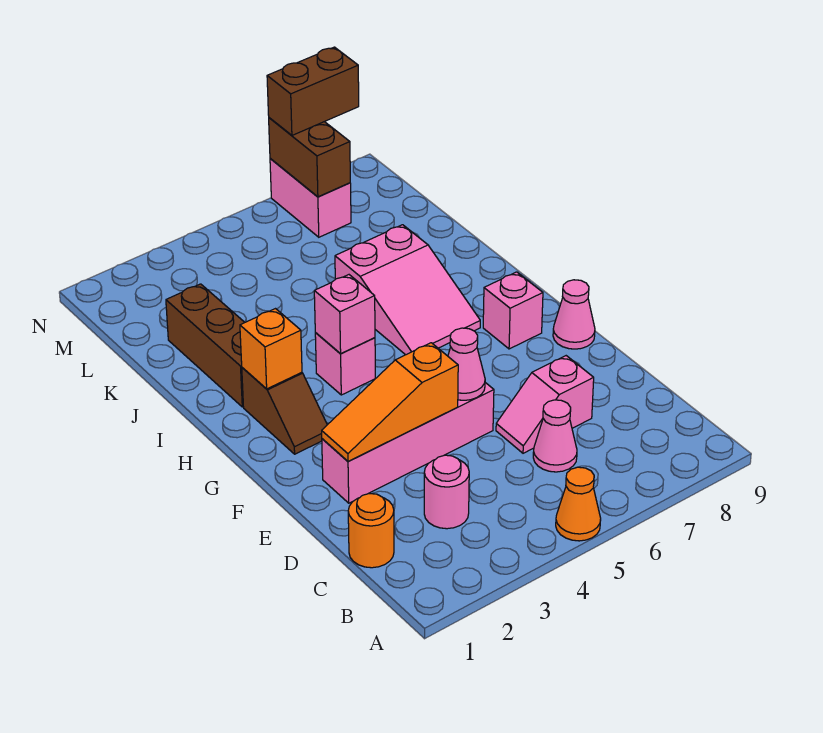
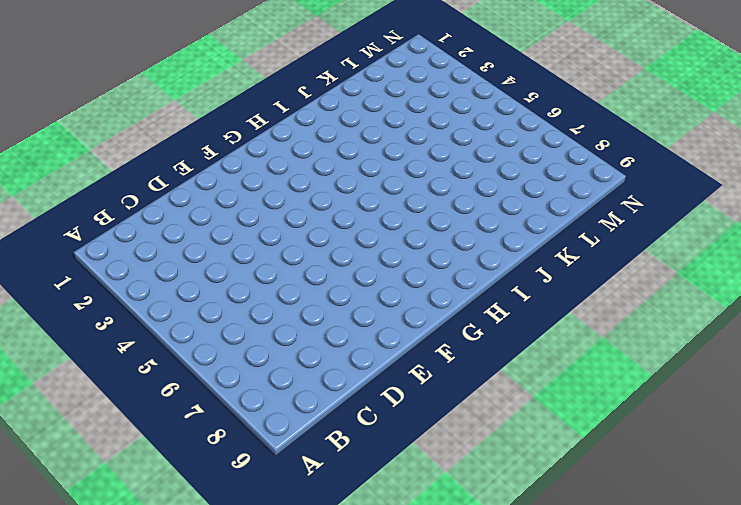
none -> orange 1x1 cone [556,467,601,541]
none -> orange 1x1 round brick [348,494,394,568]
none -> pink 1x1 round brick [424,455,469,529]

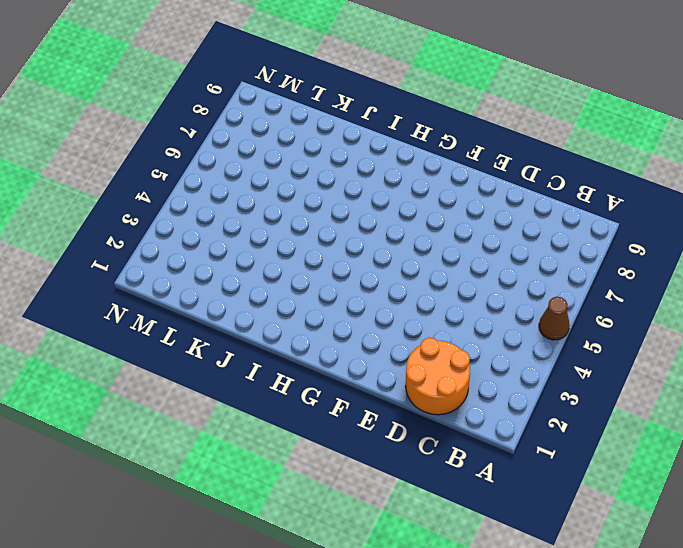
brown 1x1 cone [539,297,570,340] -> orange 1x1 cone [556,467,601,541]
orange 2x2 round brick [406,338,470,415] -> orange 1x1 round brick [348,494,394,568]
none -> pink 1x1 round brick [424,455,469,529]
none -> pink 1x1 cone [533,400,577,472]
none -> pink 1x2 slope [496,356,594,453]

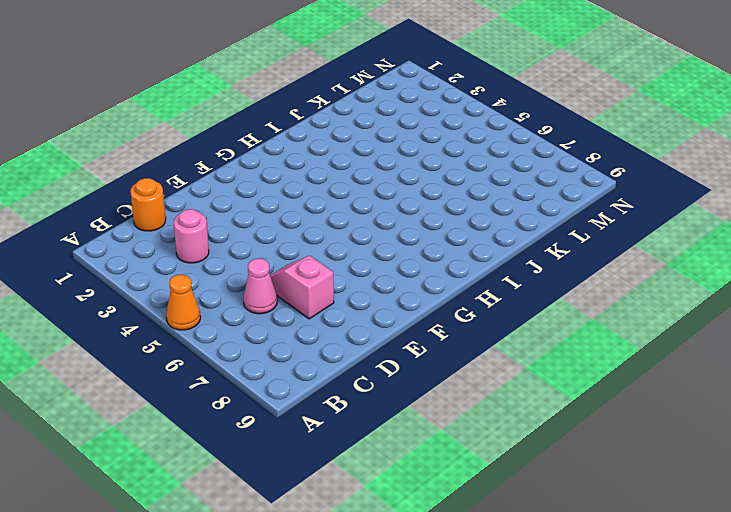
none -> pink 1x4 brick [322,383,494,503]
none -> pink 1x1 cone [553,280,595,349]
none -> brown 1x2 slope [242,368,327,454]

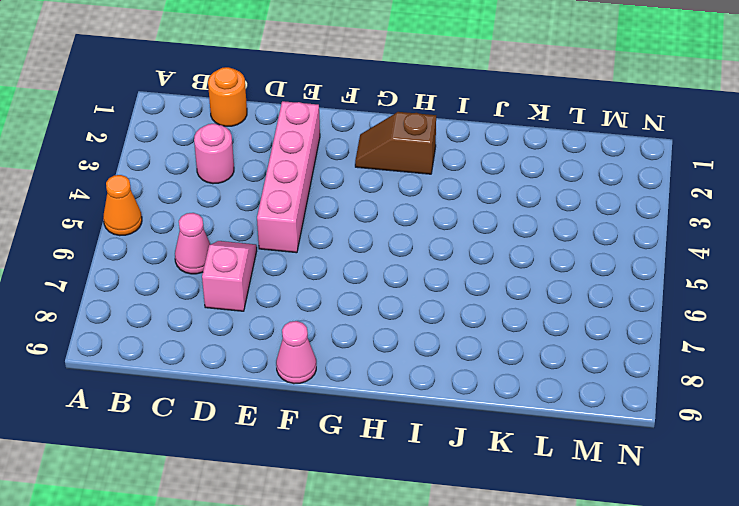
none -> pink 1x1 brick [483,272,543,349]
none -> pink 1x1 brick [315,333,375,395]
none -> pink 2x3 slope [335,225,480,355]

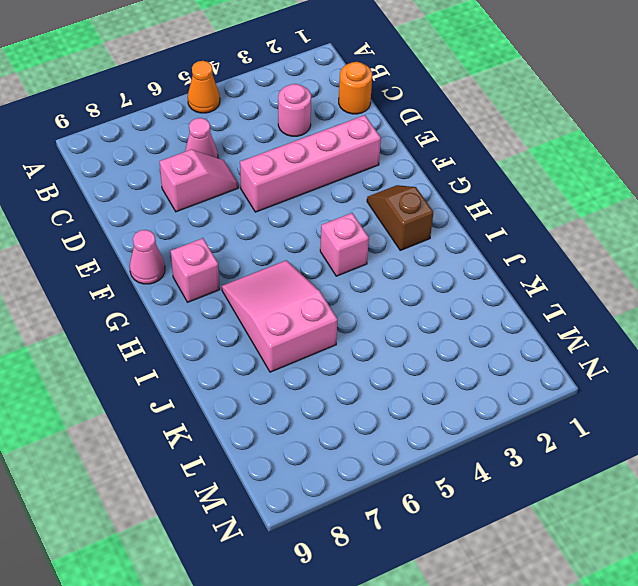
none -> brown 1x3 brick [166,284,245,407]
none -> pink 1x2 brick [270,158,351,237]
none -> orange 1x3 slope [322,343,458,462]

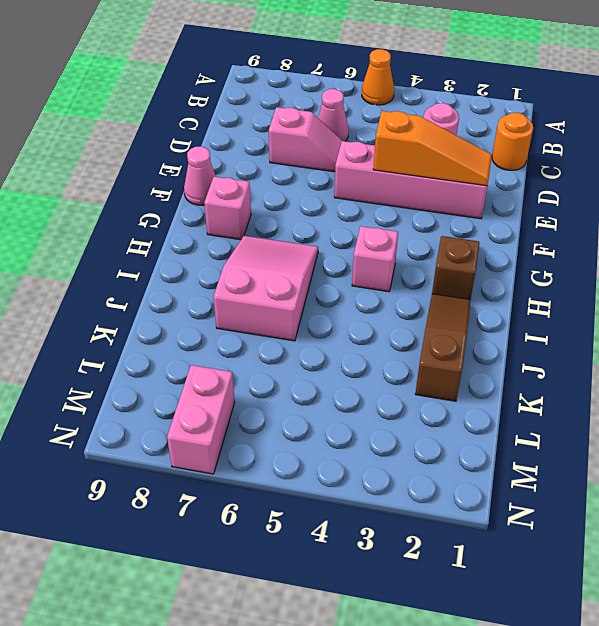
brown 1x3 slope [415,294,471,401] -> brown 1x3 brick [166,284,245,407]
none -> pink 1x1 cone [448,328,485,400]
none -> orange 1x1 brick [240,309,302,389]
none -> pink 1x1 brick [314,275,375,354]

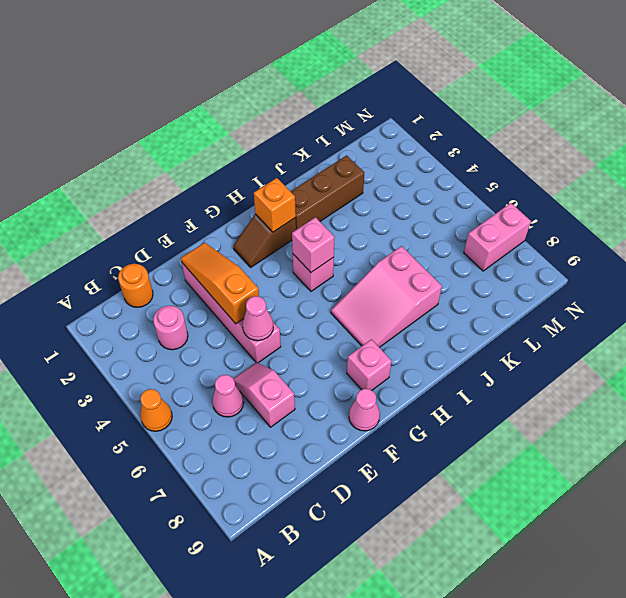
none -> brown 1x2 brick [269,118,350,197]
none -> brown 1x2 brick [267,47,359,135]

